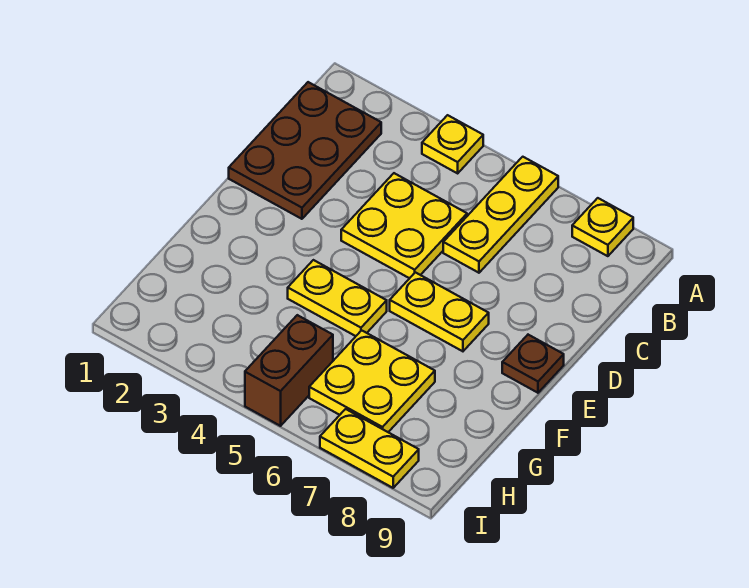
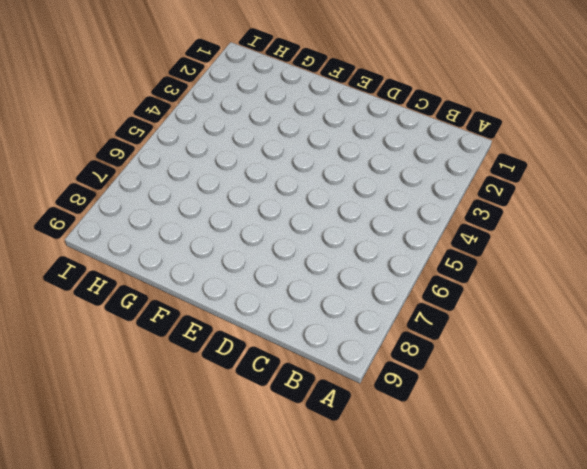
none -> yellow 1x1 plate [422,115,483,173]
none -> yellow 1x3 plate [443,157,558,273]

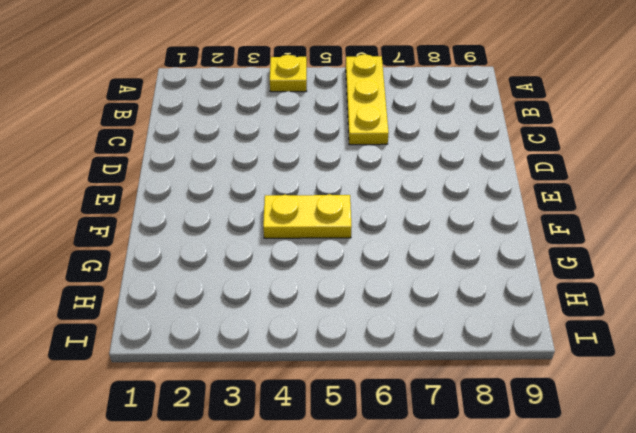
none -> yellow 1x1 plate [572,198,633,256]
none -> brown 2x3 plate [229,82,381,219]

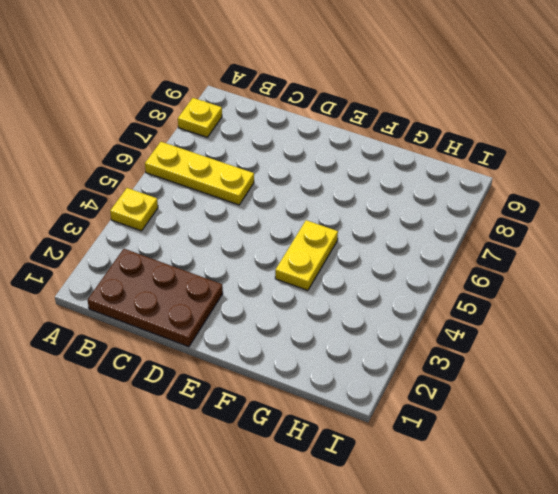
none -> yellow 2x2 plate [341,173,467,278]
none -> yellow 1x2 plate [390,272,489,351]

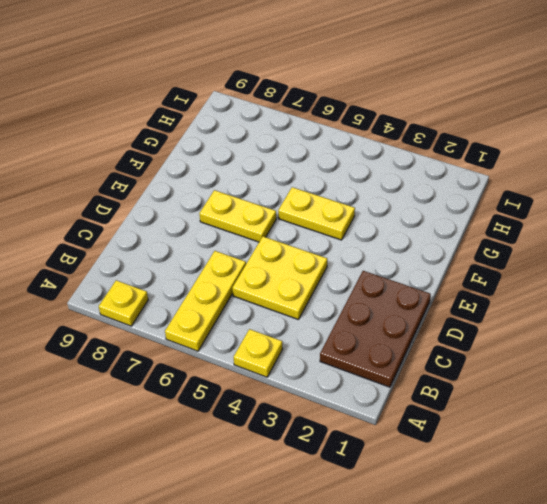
none -> brown 1x1 plate [502,335,564,393]
none -> yellow 2x2 plate [309,330,435,432]

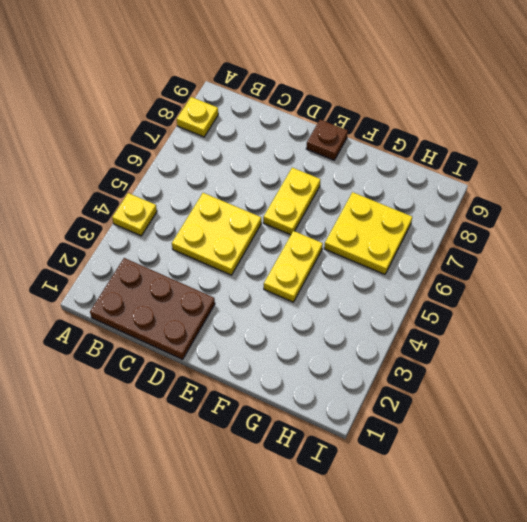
none -> yellow 1x3 plate [443,157,558,273]
none -> brown 1x2 brick [245,315,333,426]

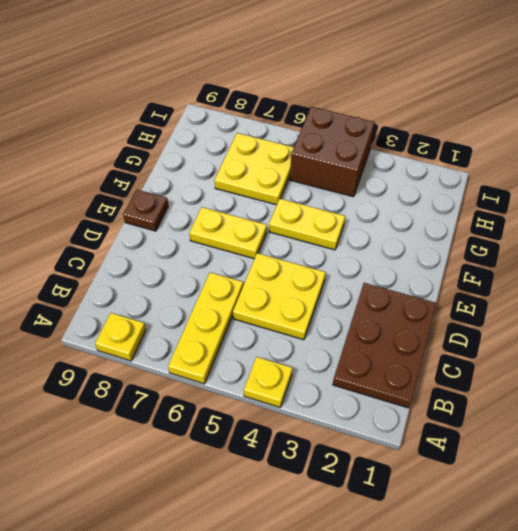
brown 2x2 brick [290,107,375,197] -> brown 1x2 brick [245,315,333,426]
none -> yellow 1x2 plate [320,409,419,488]

